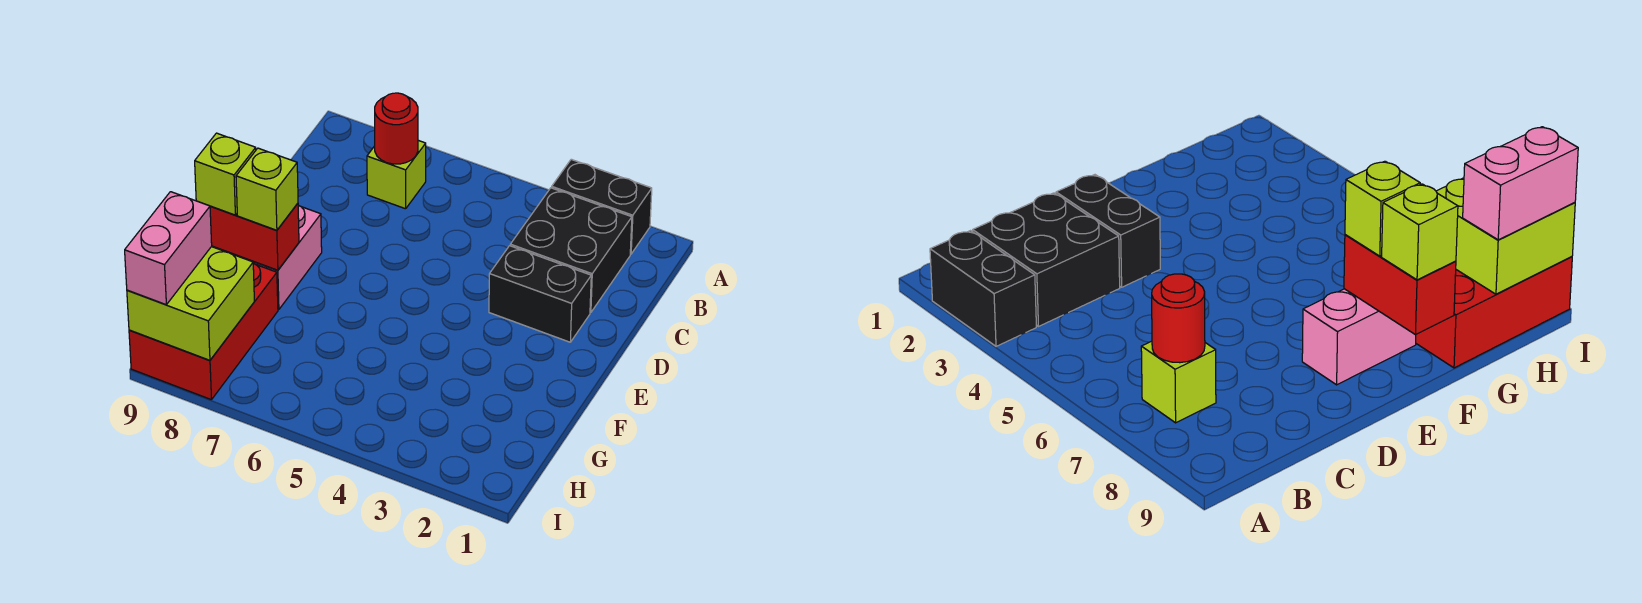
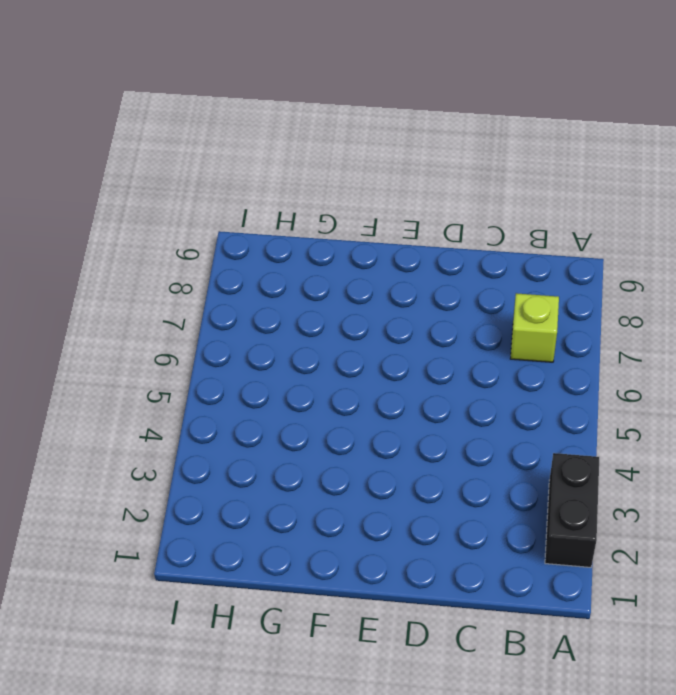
none -> black 2x2 brick [510,188,632,313]
none -> black 1x2 brick [489,246,591,342]
none -> pink 1x2 brick [239,205,322,310]

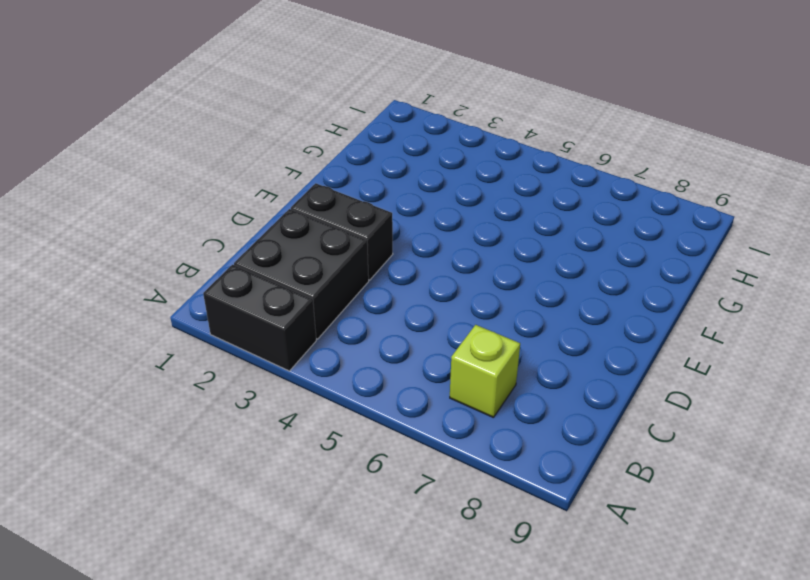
none -> pink 1x2 brick [239,205,322,310]
none -> red 2x3 brick [129,263,278,400]
none -> red 1x1 round brick [375,93,418,164]

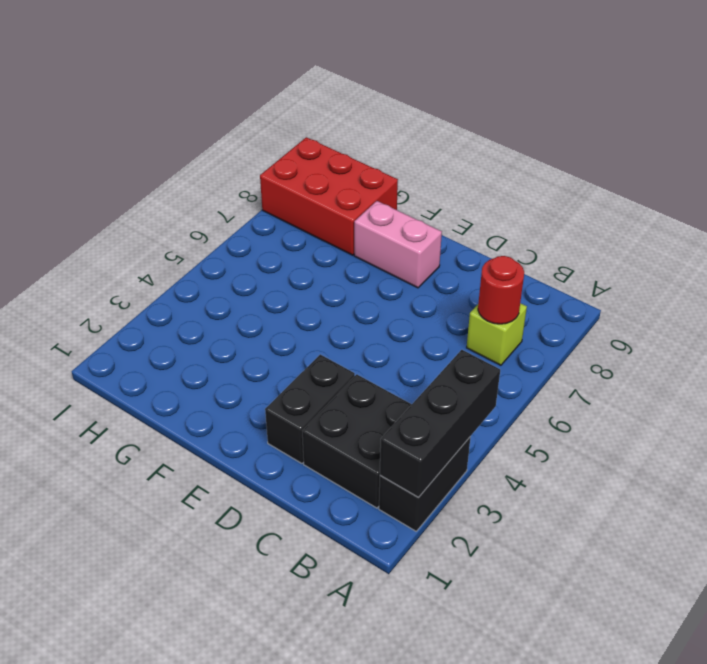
black 1x3 brick [380,350,500,498] -> none
none -> red 1x2 brick [210,203,299,270]
none -> lime 2x2 brick [127,247,254,360]
none -> lime 1x1 brick [236,148,298,230]

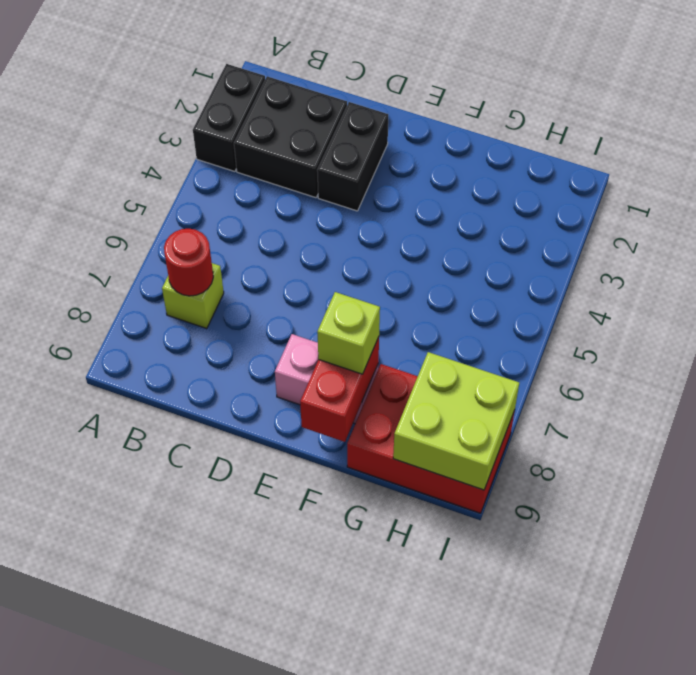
none -> lime 1x1 brick [195,133,256,215]
none -> pink 1x2 brick [125,192,212,305]

